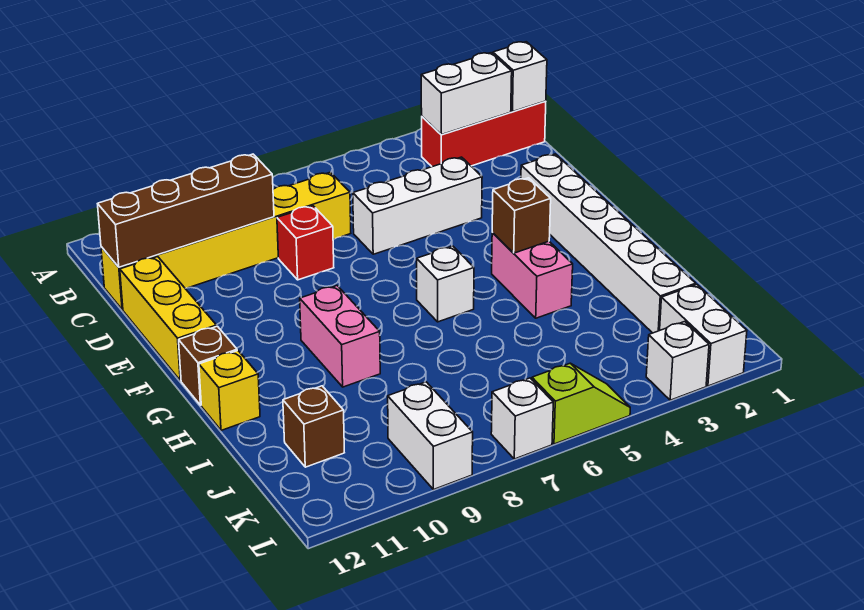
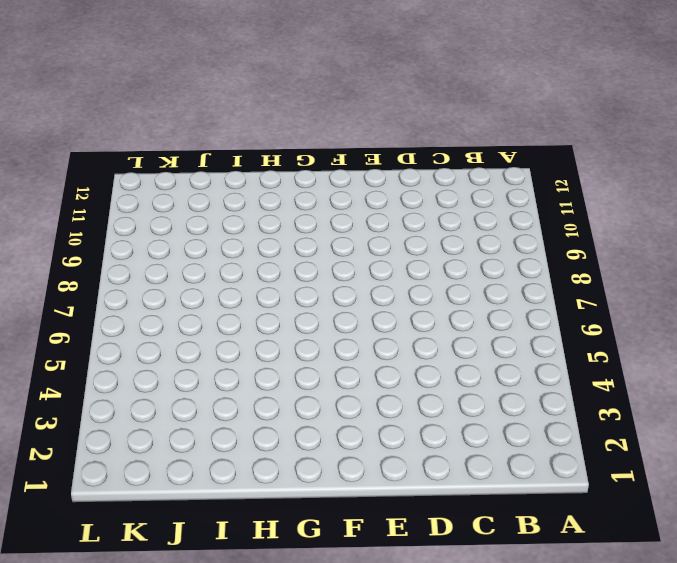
none -> red 1x3 brick [422,101,546,167]
none -> yellow 1x6 brick [101,172,351,310]
none -> white 1x3 brick [353,157,482,254]

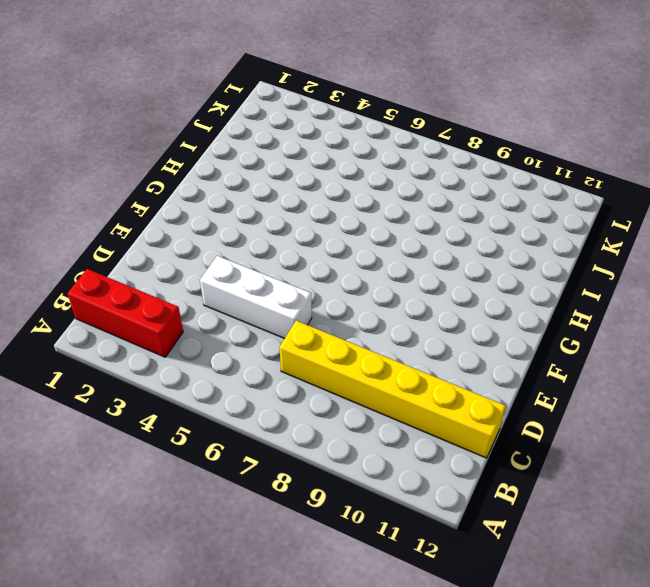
none -> red 1x1 brick [277,206,334,280]
none -> yellow 1x3 brick [120,257,217,381]
none -> white 1x6 brick [521,154,696,333]

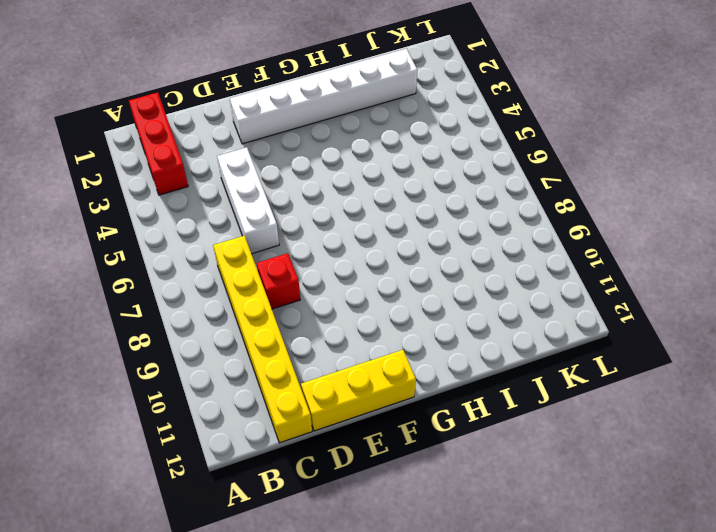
none -> pink 1x2 brick [492,233,573,318]
none -> white 1x1 brick [417,246,474,322]
none -> pink 1x2 brick [300,286,380,387]

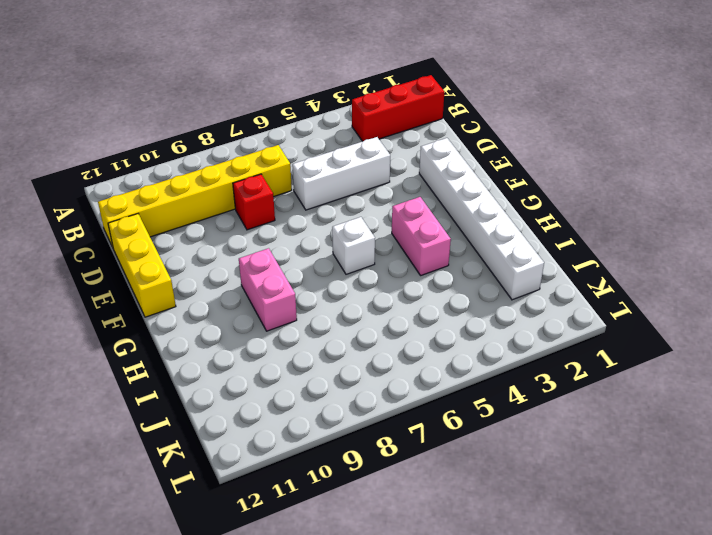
none -> brown 1x1 brick [179,326,237,405]
none -> yellow 1x1 brick [199,351,260,430]
none -> brown 1x1 brick [283,386,344,467]

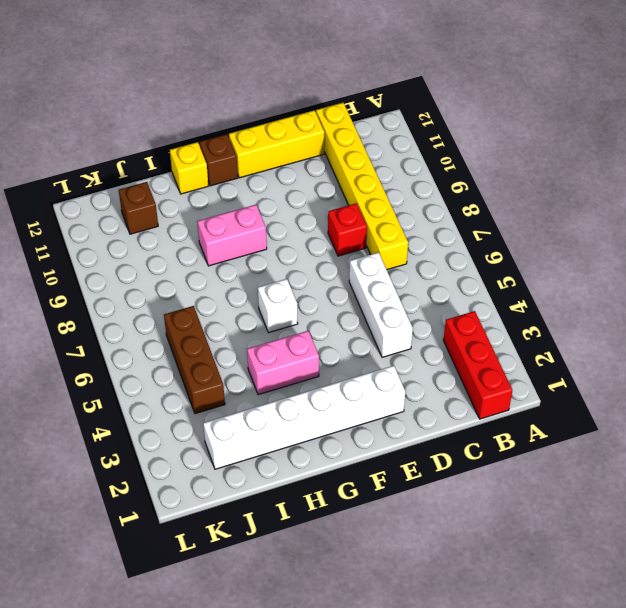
brown 1x3 brick [164,306,225,414] -> none
none -> white 1x2 brick [660,285,747,386]
none -> white 1x2 brick [388,382,473,490]
none -> white 1x1 brick [646,322,709,400]

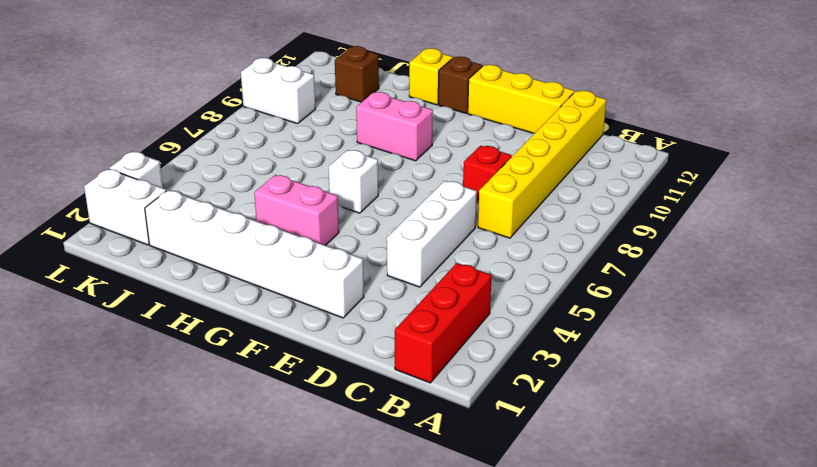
none -> lime 1x2 slope [532,363,630,444]
none -> white 1x1 brick [491,378,553,459]
none -> white 1x1 brick [493,42,547,111]

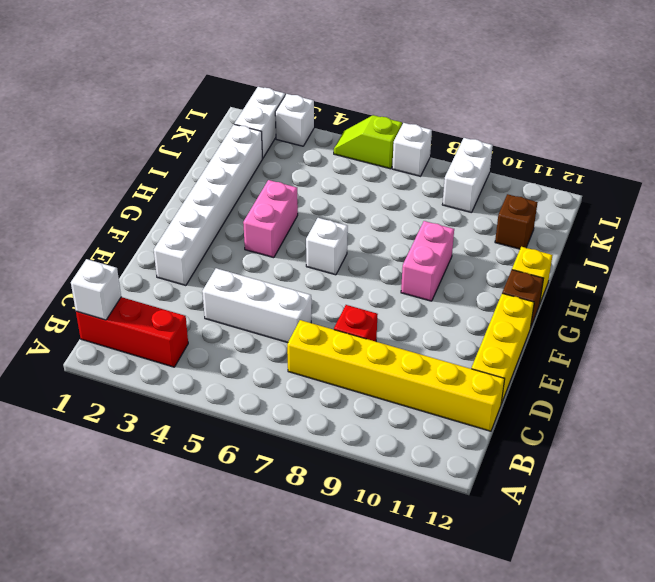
none -> white 1x2 brick [421,53,512,135]
none -> brown 1x4 brick [98,154,274,267]
none -> brown 1x1 brick [492,178,551,253]

